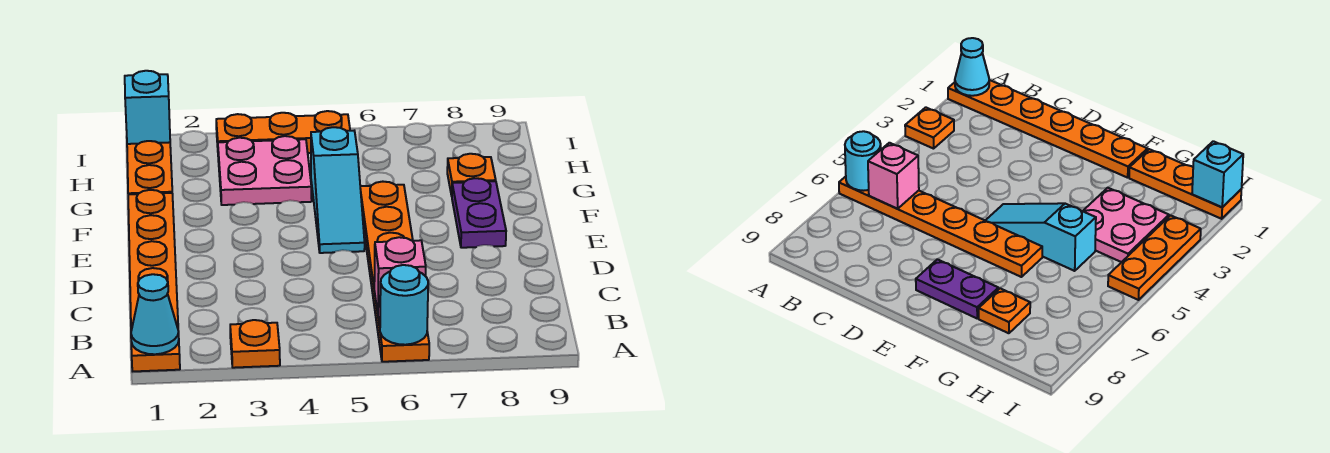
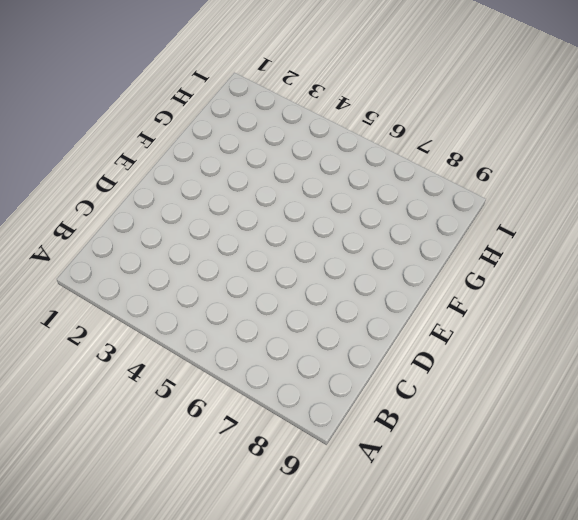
none -> orange 1x6 plate [128,190,180,371]
none -> orange 1x1 plate [230,320,280,368]
none -> orange 1x6 plate [360,182,429,362]

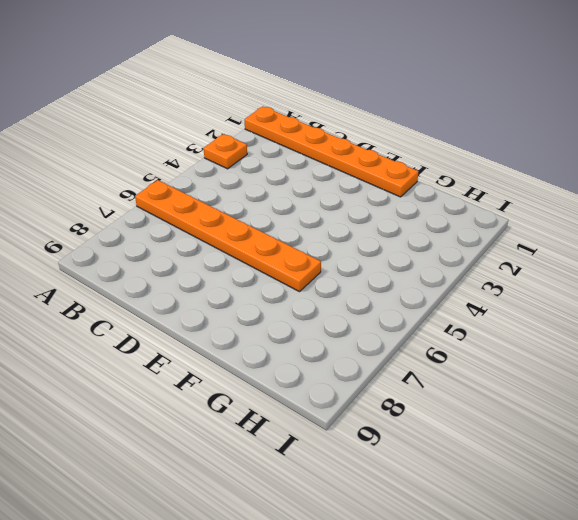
none -> cyan 1x3 slope [311,127,365,253]
none -> purple 1x2 plate [452,178,506,248]
none -> orange 1x3 plate [127,141,172,194]

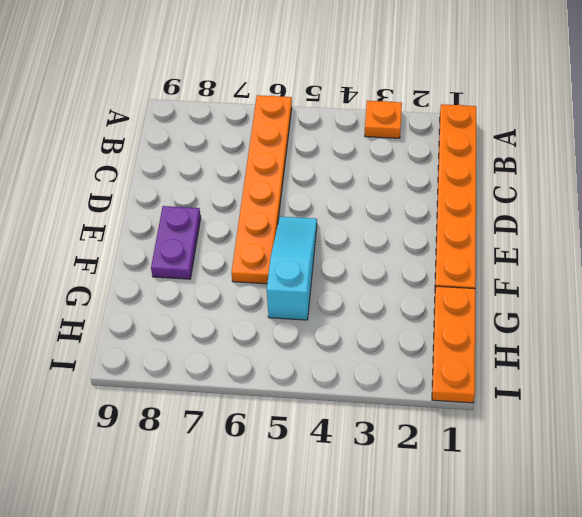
none -> pink 2x2 plate [218,136,312,205]
none -> orange 1x1 plate [447,154,496,196]
none -> orange 1x3 plate [216,111,350,153]

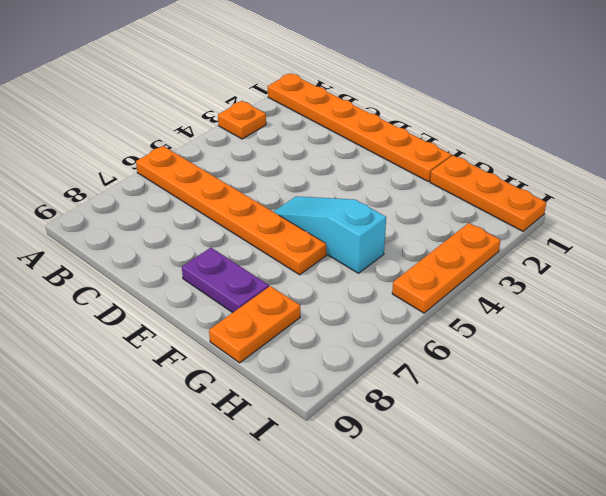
orange 1x2 plate [209,286,300,363] -> orange 1x1 plate [447,154,496,196]
none -> pink 2x2 plate [218,136,312,205]
none -> cyan 1x1 cone [131,274,179,354]
none -> cyan 1x1 round brick [380,265,428,345]

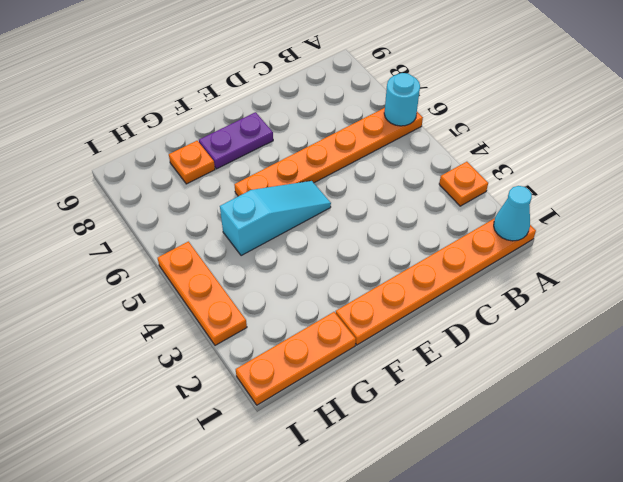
none -> pink 2x2 plate [218,136,312,205]
none -> pink 1x1 brick [374,237,426,317]
none -> cyan 1x1 brick [125,71,170,144]

